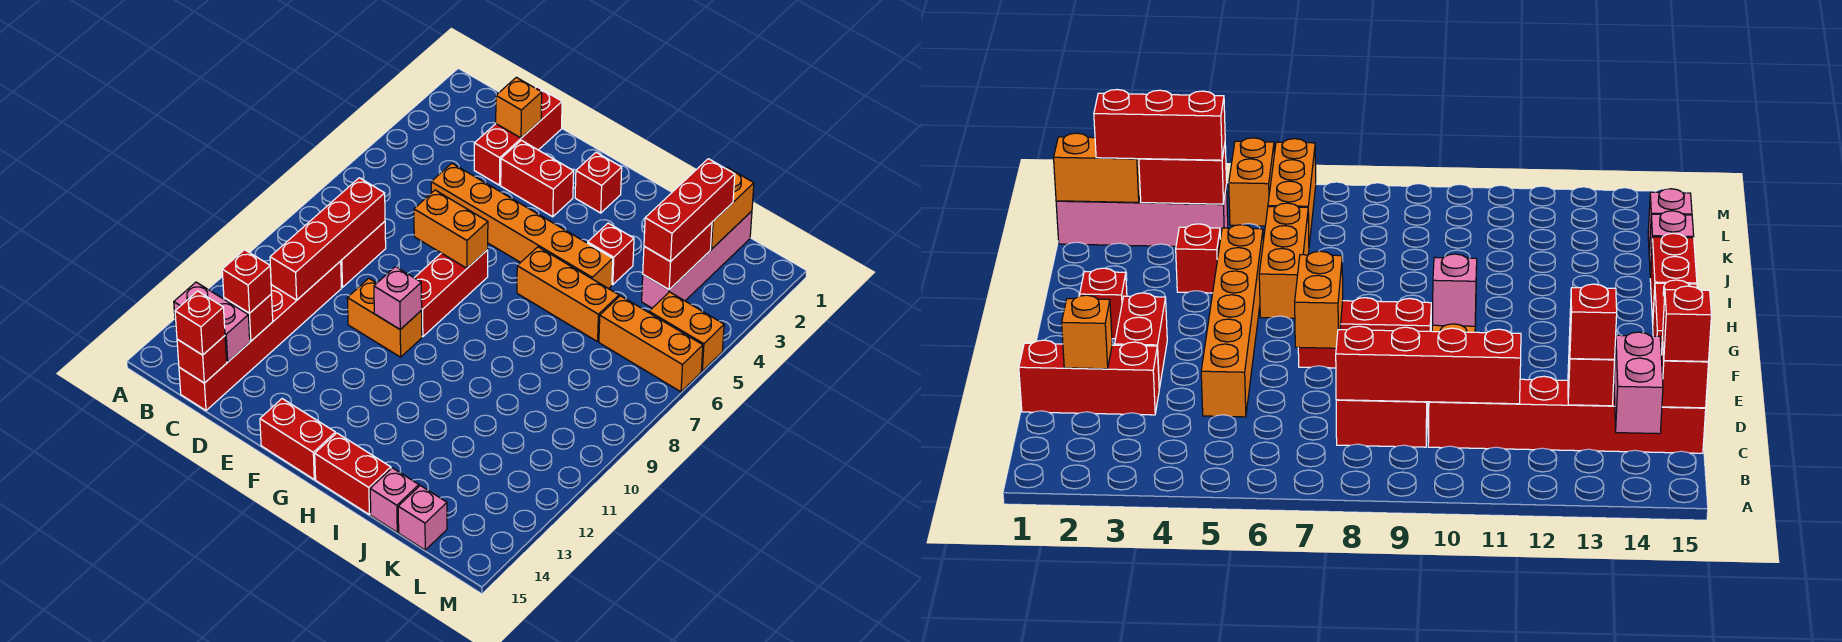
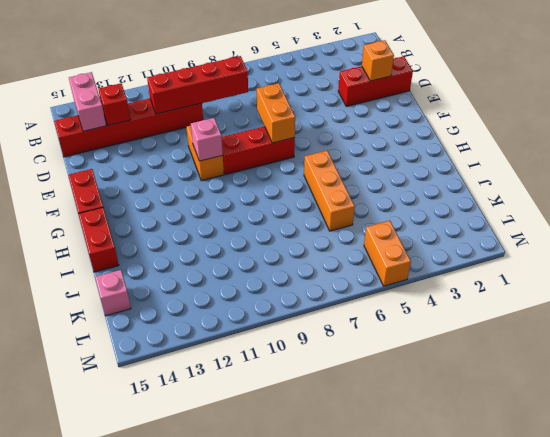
none -> red 1x2 brick [341,221,386,287]
none -> orange 1x6 brick [431,163,613,289]
none -> red 1x2 brick [501,140,574,217]

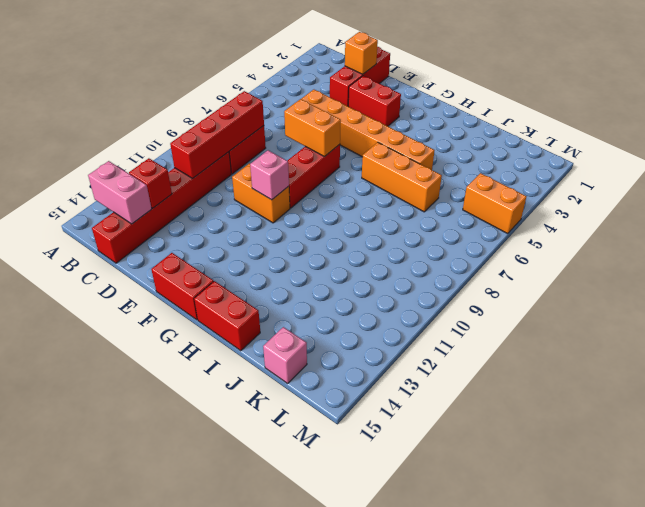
none -> red 1x1 brick [575,152,622,213]
none -> red 1x1 brick [588,223,634,285]
none -> pink 1x1 brick [370,468,419,532]

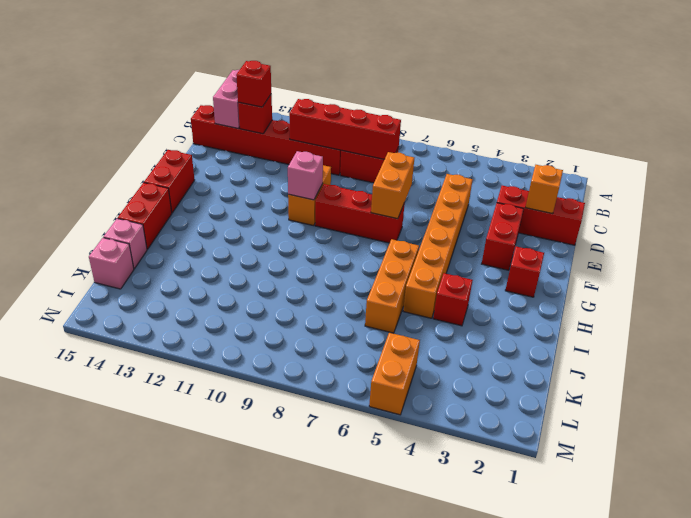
none -> pink 1x4 brick [642,211,752,308]
none -> orange 1x3 brick [599,296,703,392]
none -> red 1x1 brick [177,336,227,383]

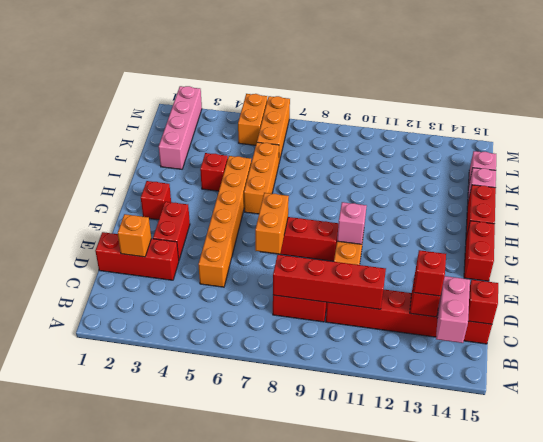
pink 1x4 brick [159,86,202,169] -> pink 1x4 brick turned to [642,211,752,308]
none -> orange 1x2 brick [711,168,754,249]
none -> red 1x2 brick [643,223,712,290]
none -> red 1x1 brick [175,291,225,355]

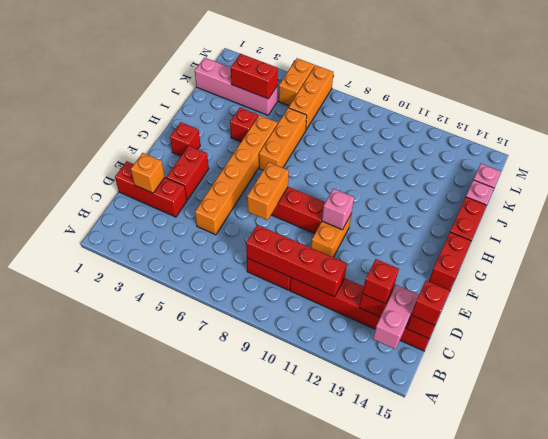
none -> orange 1x2 brick [711,168,754,249]
none -> red 1x3 brick [644,159,735,262]

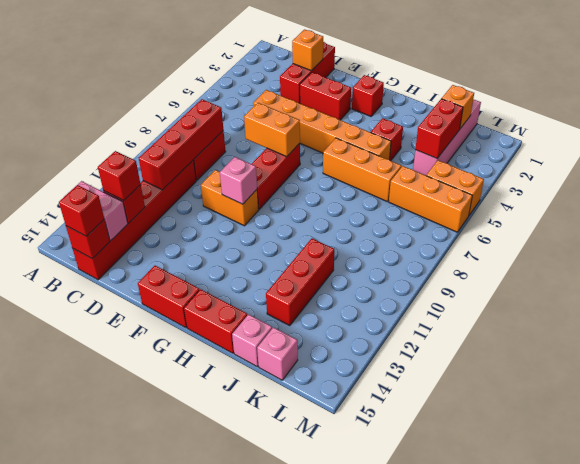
red 1x3 brick [266,239,334,325] -> red 1x3 brick moved to [644,159,735,262]
orange 1x1 brick [442,85,474,129] -> orange 1x2 brick [711,168,754,249]

